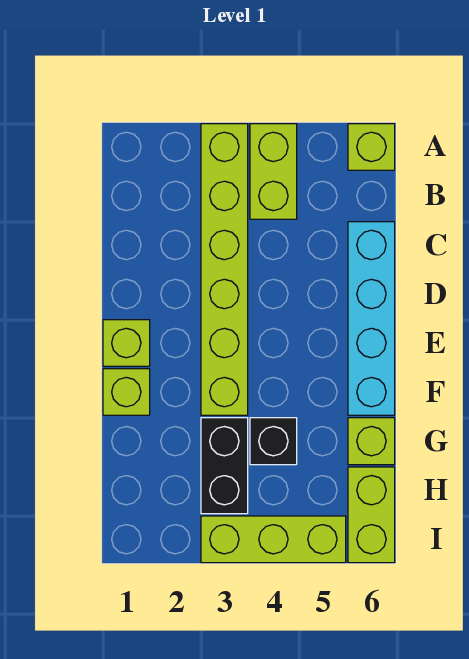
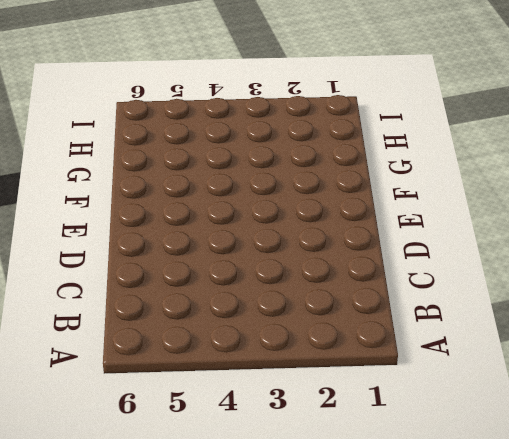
none -> lime 1x6 brick [201,124,248,415]
none -> lime 1x2 brick [250,124,297,219]

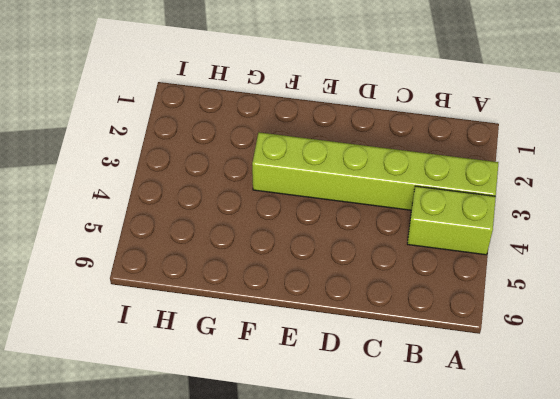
none -> lime 1x1 brick [348,124,395,170]
none -> cyan 1x4 brick [348,222,395,415]

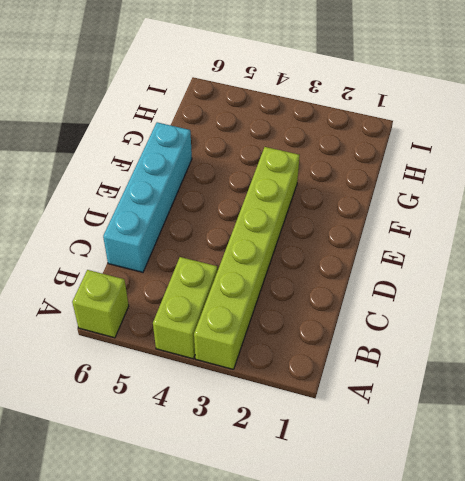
none -> lime 1x1 brick [103,320,150,366]
none -> lime 1x1 brick [103,369,150,415]

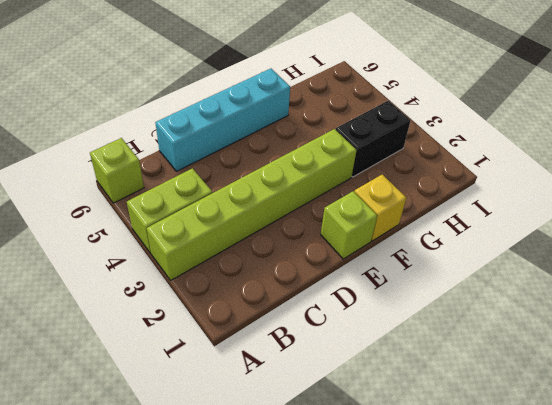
yellow 1x1 brick [354,175,407,241] -> lime 1x1 brick [103,369,150,415]
none -> black 1x1 brick [250,418,297,465]
none -> lime 1x1 brick [348,418,395,465]

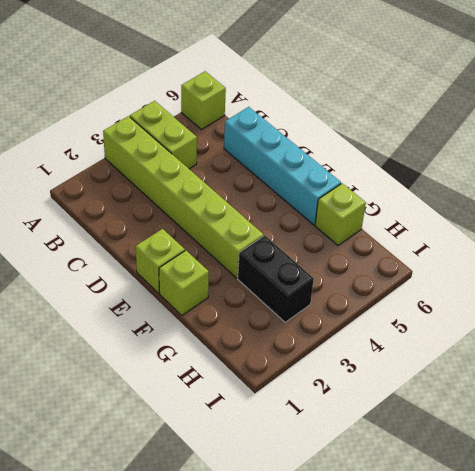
none -> black 1x1 brick [250,418,297,465]
none -> lime 1x2 brick [348,467,395,563]

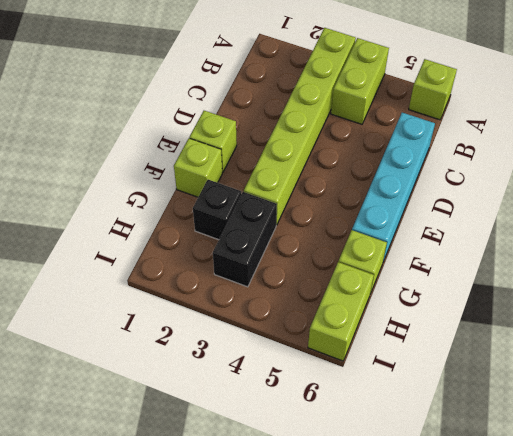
black 1x1 brick [193,180,241,240] -> black 1x1 brick moved to [250,418,297,465]
none -> lime 1x3 brick [201,516,346,563]

